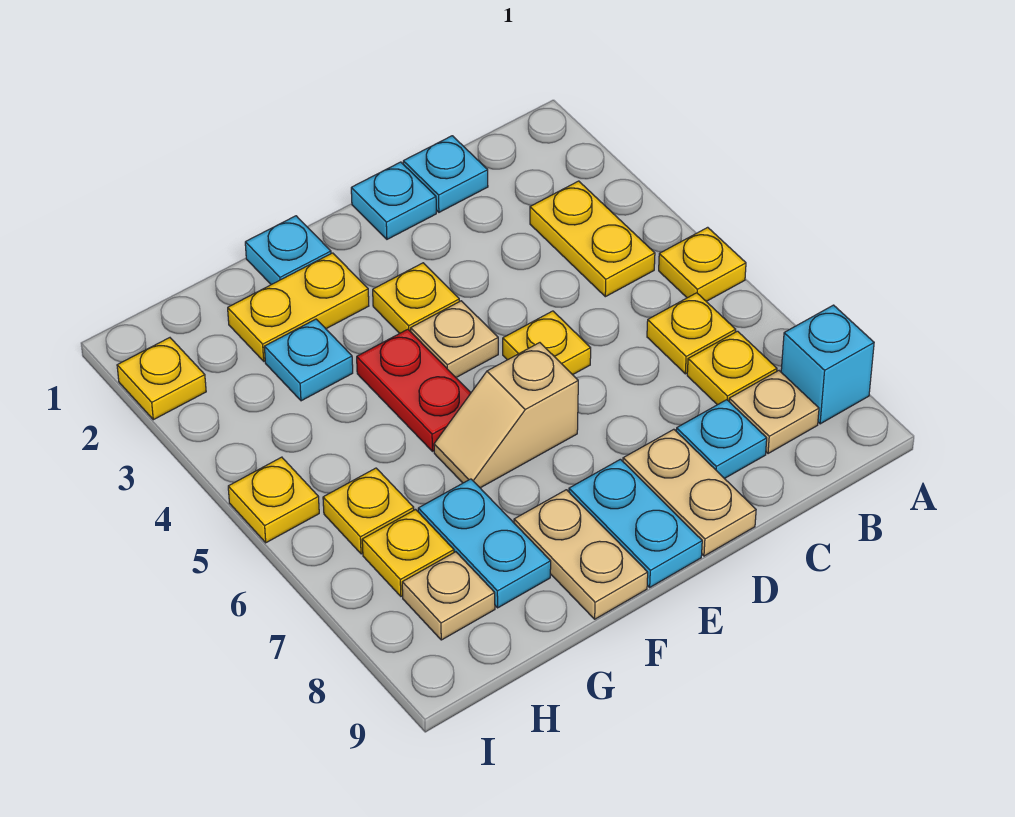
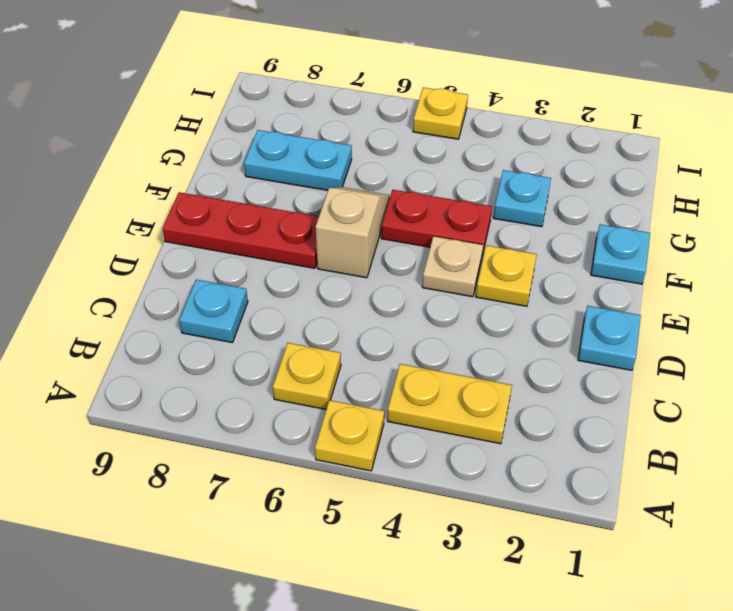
red 1x3 plate [163,192,319,268] -> cyan 1x2 plate [569,459,702,587]
none -> cyan 1x1 brick [781,305,874,424]
none -> yellow 1x1 plate [687,331,777,405]
none -> tan 1x1 plate [729,371,819,454]

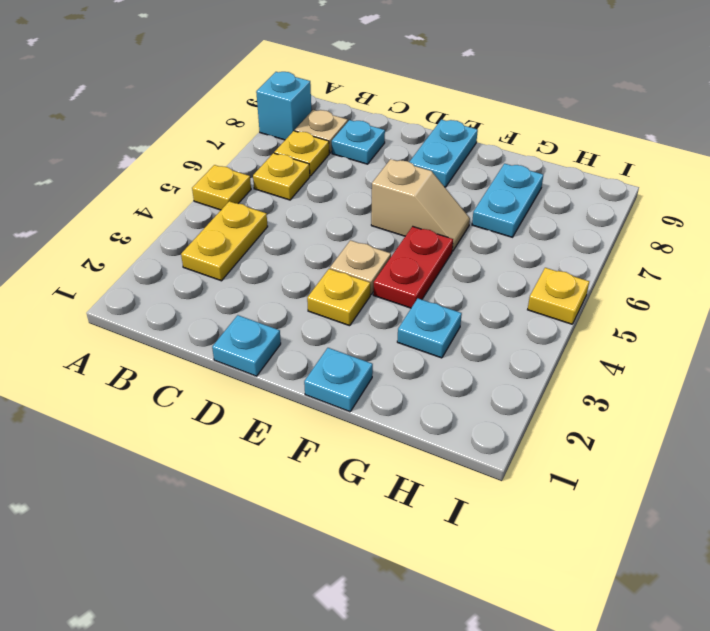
none -> cyan 1x1 plate [403,136,488,212]
none -> yellow 1x1 plate [503,311,591,375]
none -> tan 1x2 plate [623,429,756,556]

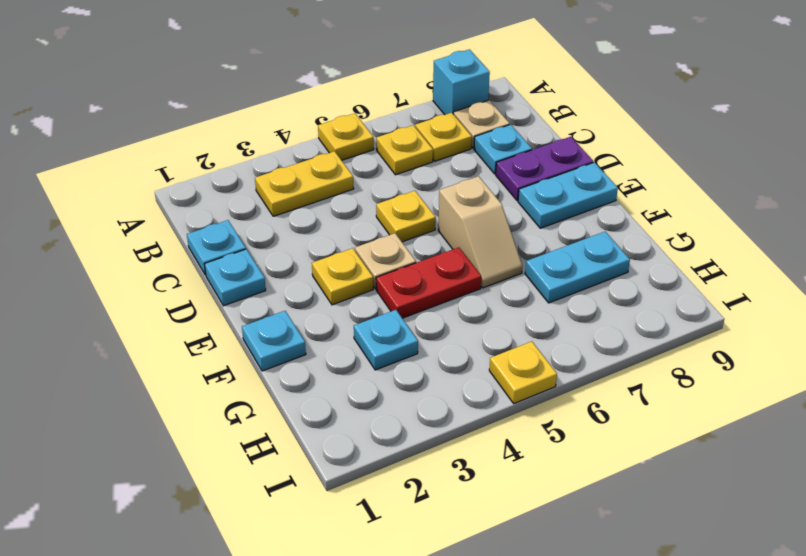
purple 1x2 plate [496,137,593,201] -> tan 1x2 plate [623,429,756,556]
none -> yellow 1x2 plate [228,253,369,361]
none -> tan 1x2 plate [514,490,648,619]
none -> yellow 1x1 plate [323,468,414,554]

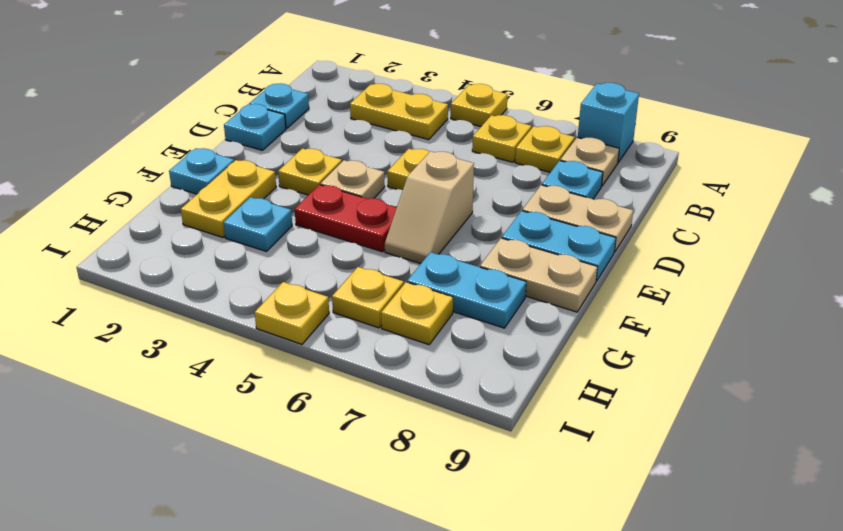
none -> tan 1x1 plate [402,552,495,640]
none -> yellow 1x1 plate [117,338,206,420]

